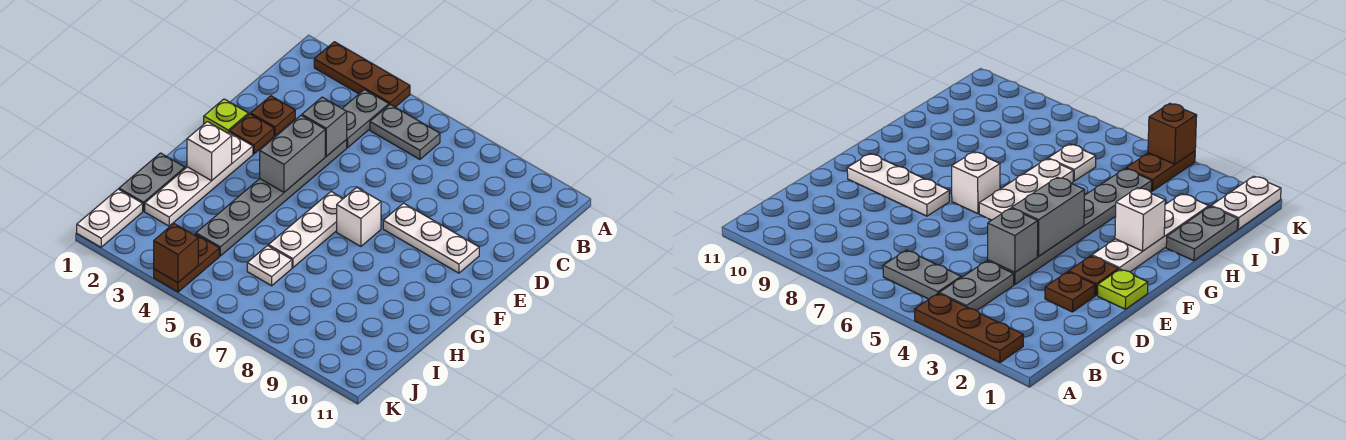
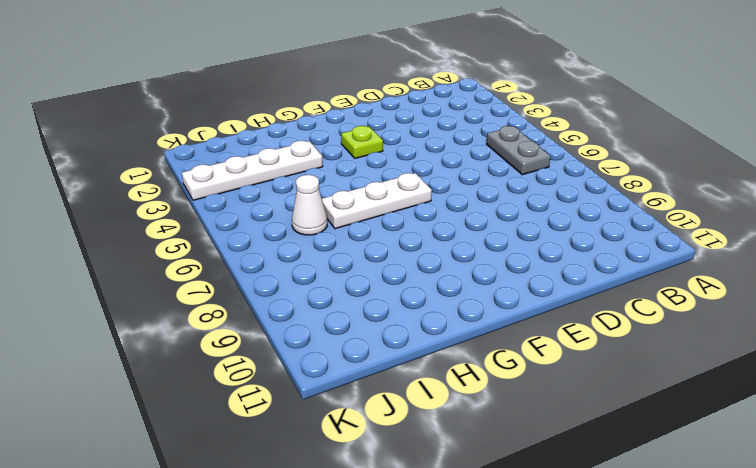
lime 1x1 plate [341,126,383,158] -> lime 1x1 plate moved to [204,99,248,133]
white 1x4 plate [182,141,323,200] -> white 1x4 plate moved to [145,132,253,226]
white 1x1 cone [292,175,327,235] -> white 1x1 plate [247,246,292,286]
none -> brown 1x3 plate [314,42,410,107]
none -> grey 1x2 plate [342,90,389,148]
none -> brown 1x1 plate [251,96,295,136]

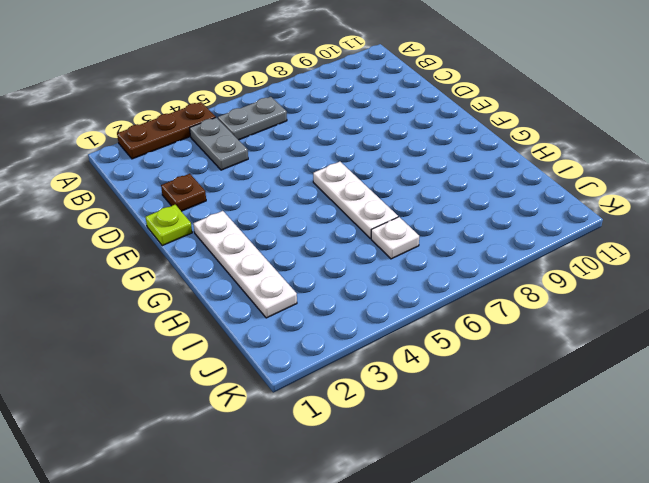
none -> grey 1x6 plate [196,140,347,256]
none -> brown 1x1 plate [229,114,274,154]
none -> white 1x3 plate [383,203,479,273]

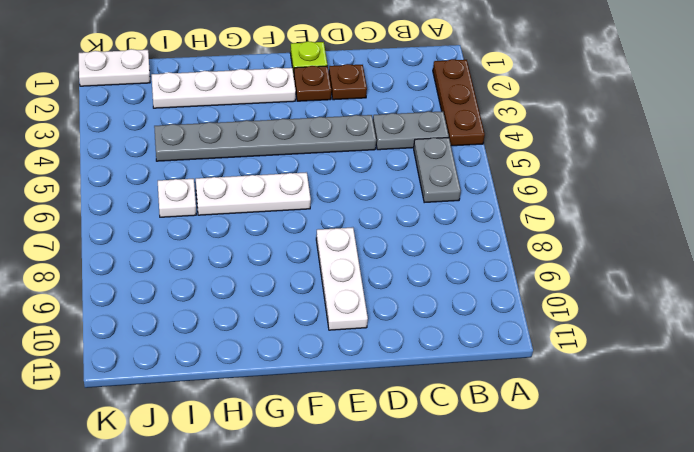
none -> white 1x1 brick [337,187,381,246]
none -> grey 1x2 plate [119,153,185,211]
none -> brown 1x2 plate [154,234,219,292]

